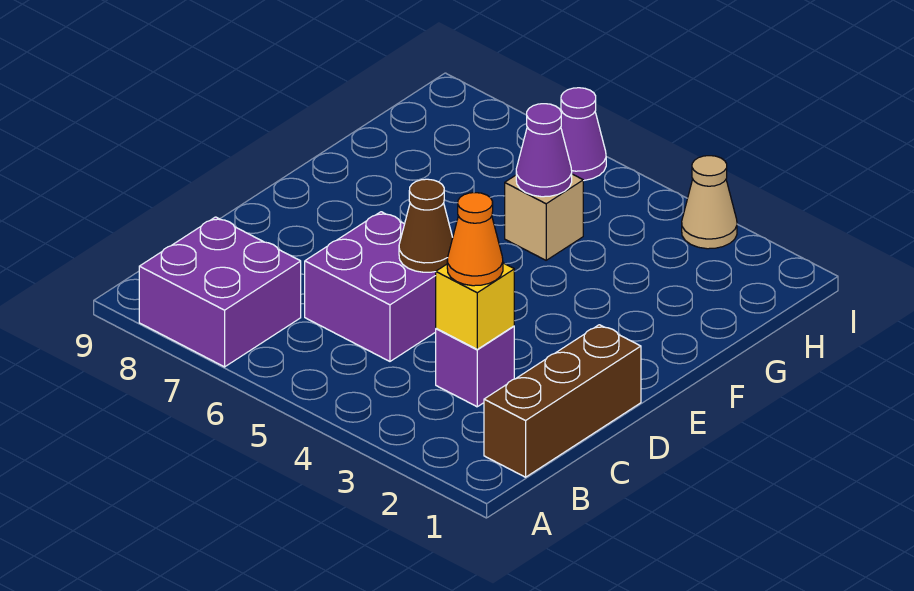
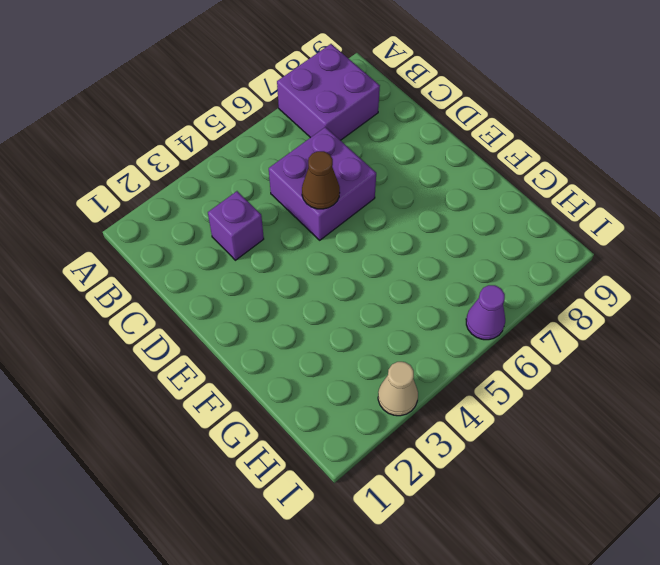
none -> brown 1x3 brick [484,325,641,477]
none -> tan 1x1 brick [505,174,583,260]

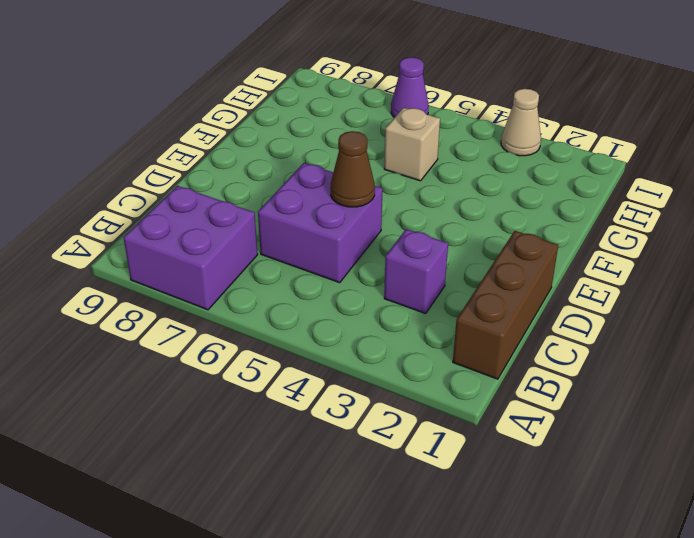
none -> yellow 1x1 brick [436,263,514,349]
none -> purple 1x1 cone [516,104,572,197]

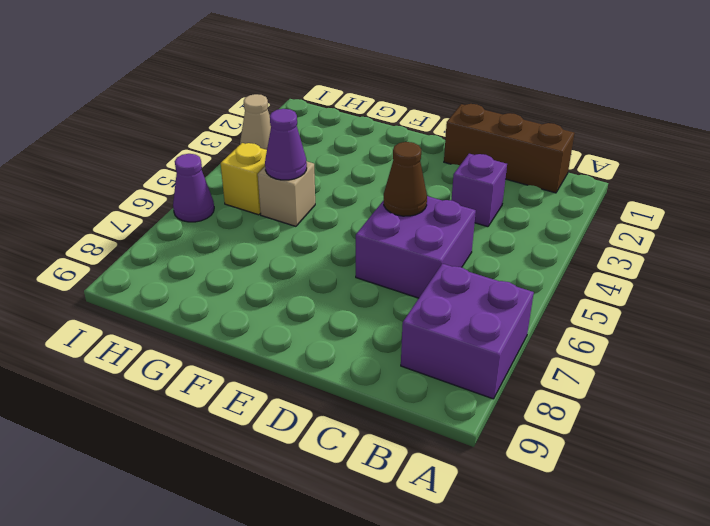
yellow 1x1 brick [221,143,267,215] -> yellow 1x1 brick moved to [436,263,514,349]
none -> orange 1x1 cone [447,193,503,286]

